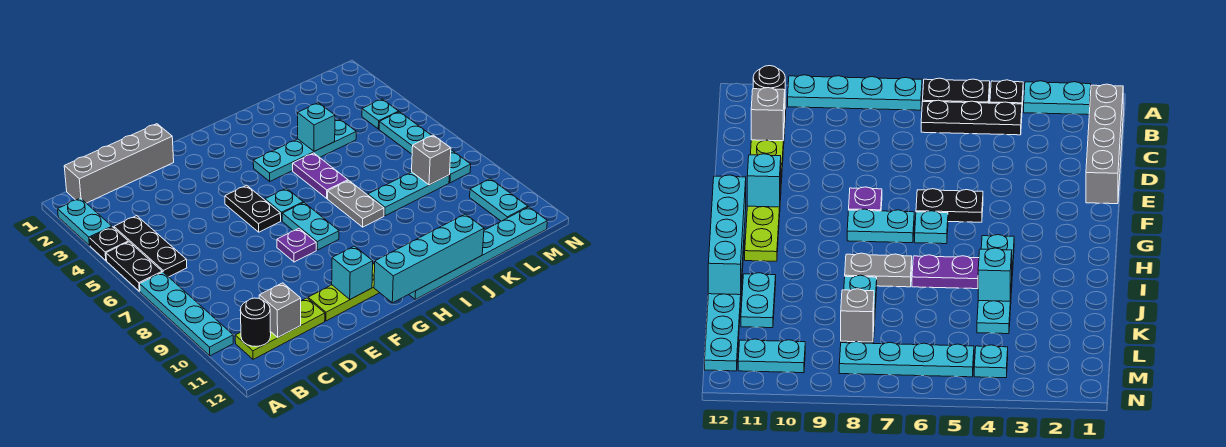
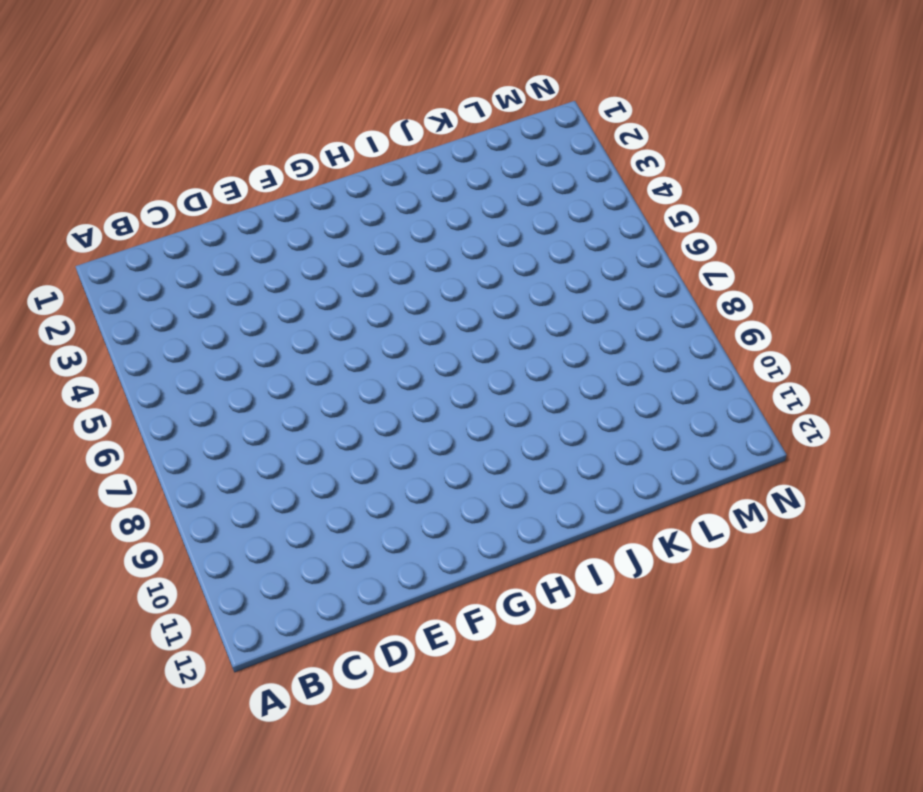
none -> cyan 1x2 plate [58,198,112,246]
none -> black 1x1 plate [90,227,128,261]
none -> black 1x2 plate [106,242,162,291]

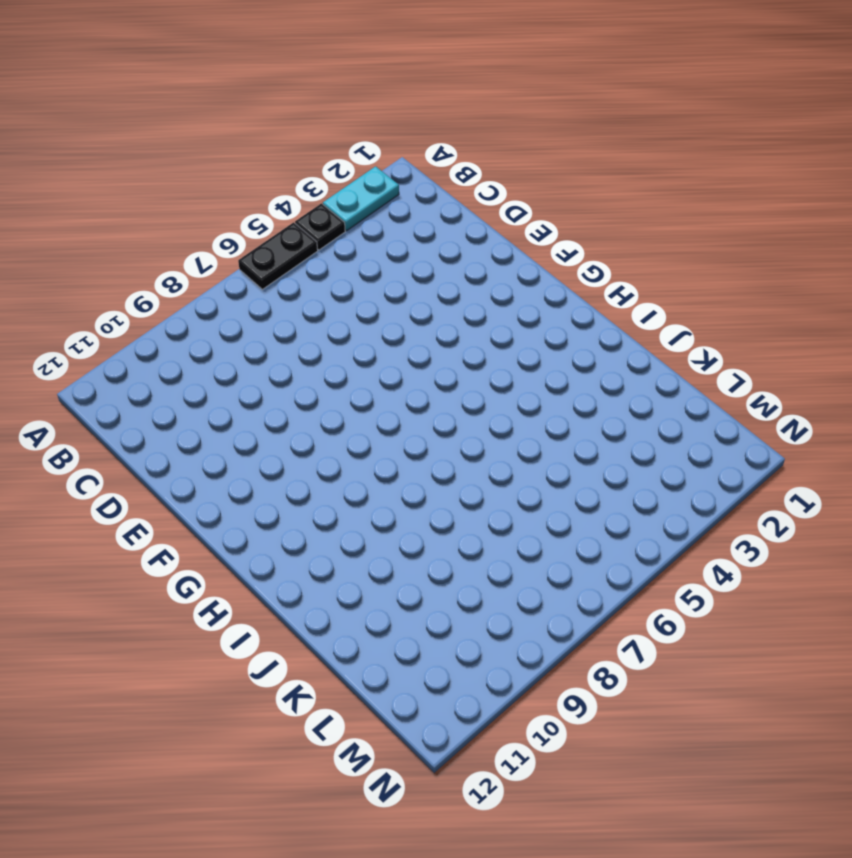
none -> cyan 1x4 plate [140,272,233,356]
none -> grey 1x4 brick [64,124,174,203]
none -> black 1x3 plate [114,216,187,277]

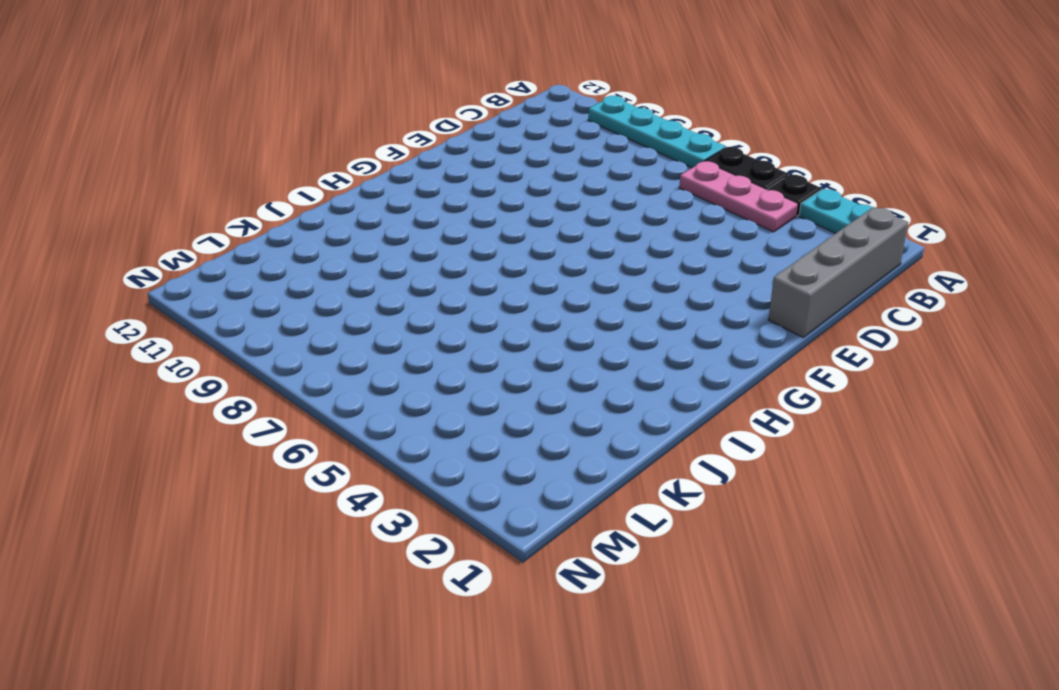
pink 1x3 plate [679,161,798,232] -> black 1x3 plate [114,216,187,277]
none -> lime 1x3 plate [235,298,325,359]
none -> lime 1x4 plate [308,263,379,321]
none -> black 1x2 plate [225,185,281,232]

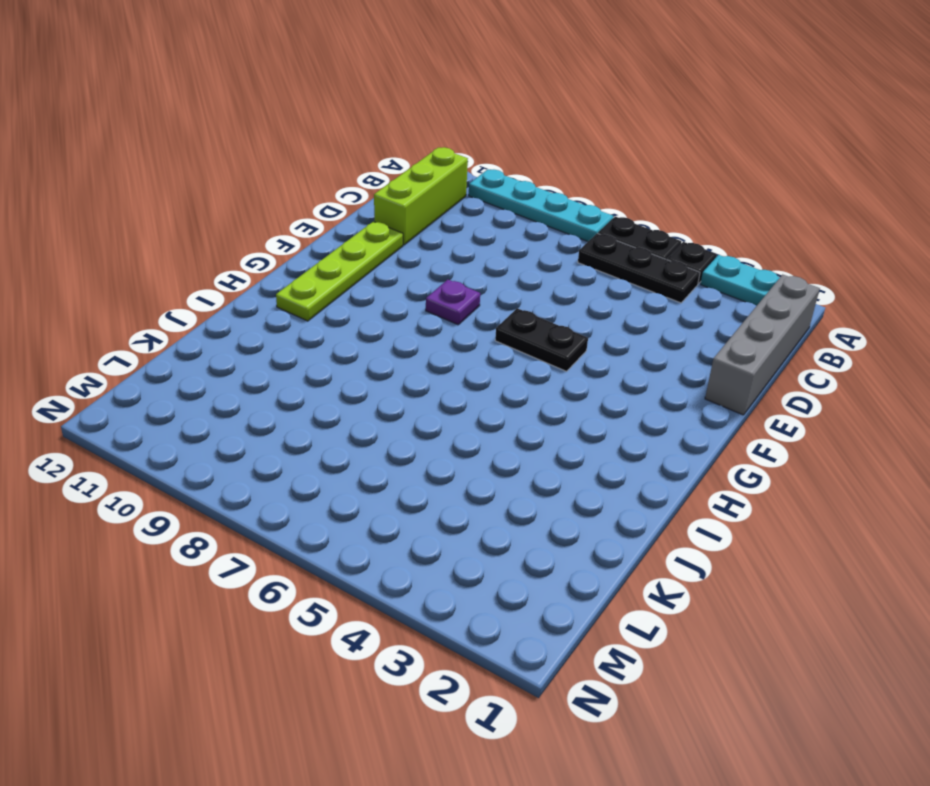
lime 1x3 brick [374,147,468,245] -> lime 1x3 plate [235,298,325,359]
none -> cyan 1x1 plate [265,188,303,221]
none -> cyan 1x2 plate [282,203,339,250]
none -> cyan 1x4 plate [253,119,356,181]

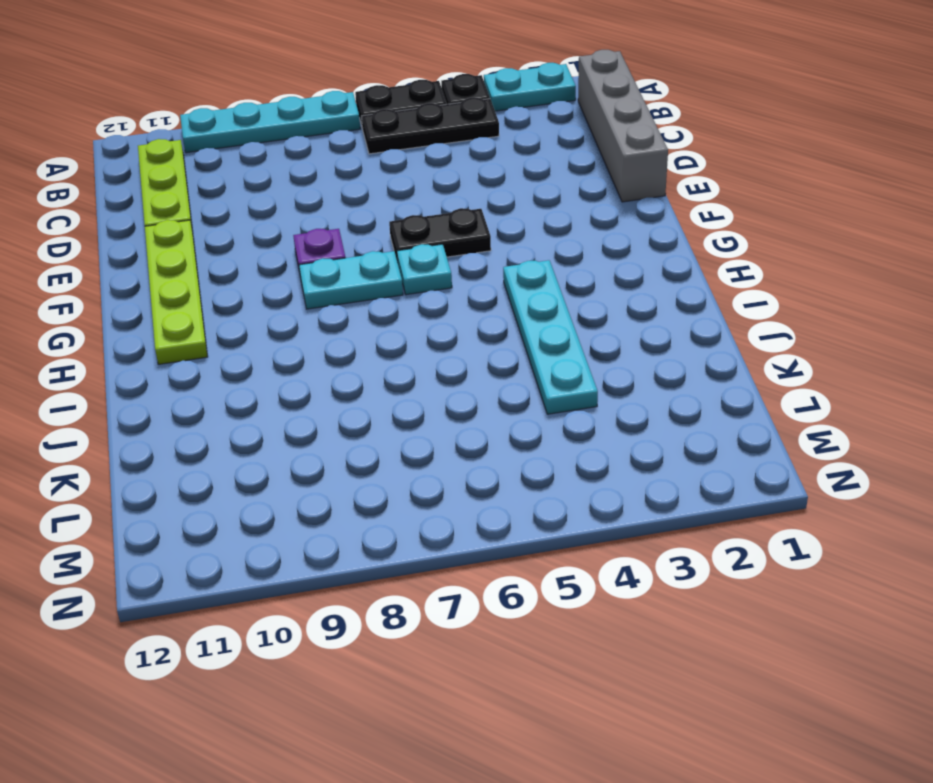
none -> cyan 1x6 plate [409,207,547,299]
none -> purple 1x2 plate [293,153,348,198]
none -> grey 1x2 plate [328,181,384,227]

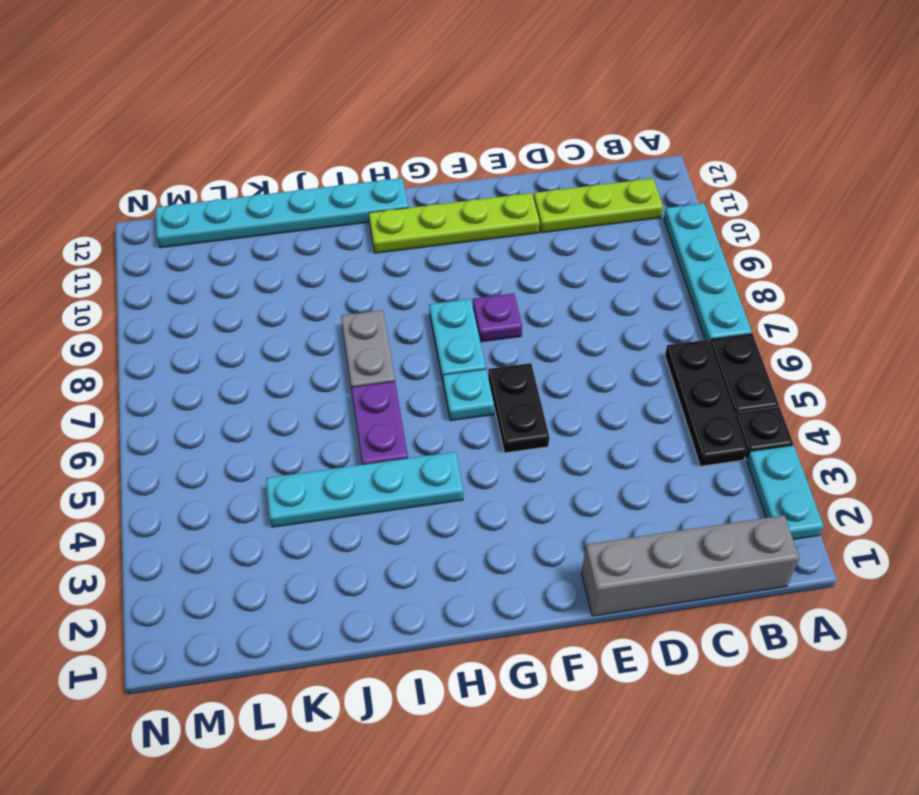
none -> cyan 1x3 plate [368,172,449,216]
none -> cyan 1x2 plate [741,273,776,328]
none -> cyan 1x1 plate [362,99,399,129]

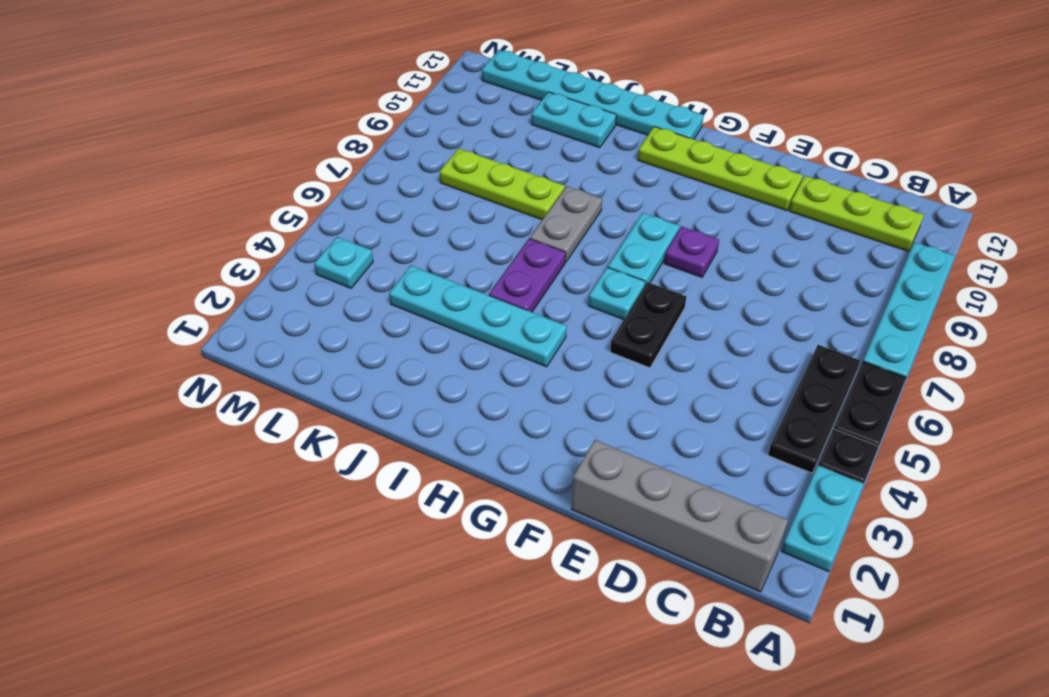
lime 1x3 plate [439,148,565,220] -> cyan 1x3 plate [368,172,449,216]
none -> cyan 1x4 plate [379,112,471,183]
none -> cyan 1x2 plate [470,179,528,221]
none -> black 1x1 round brick [240,298,271,346]

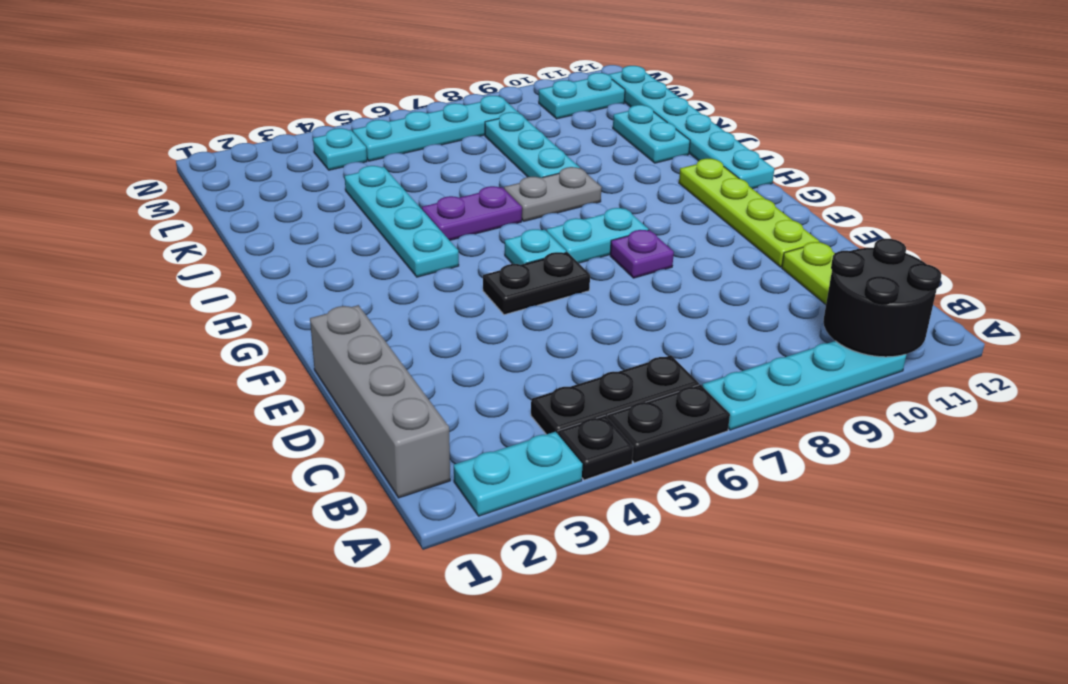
black 2x2 round brick [823,239,941,357] -> black 1x1 round brick [240,298,271,346]
none -> grey 1x1 brick [259,283,301,337]
none -> cyan 1x1 brick [332,246,373,299]
none -> cyan 1x4 brick [374,214,484,303]

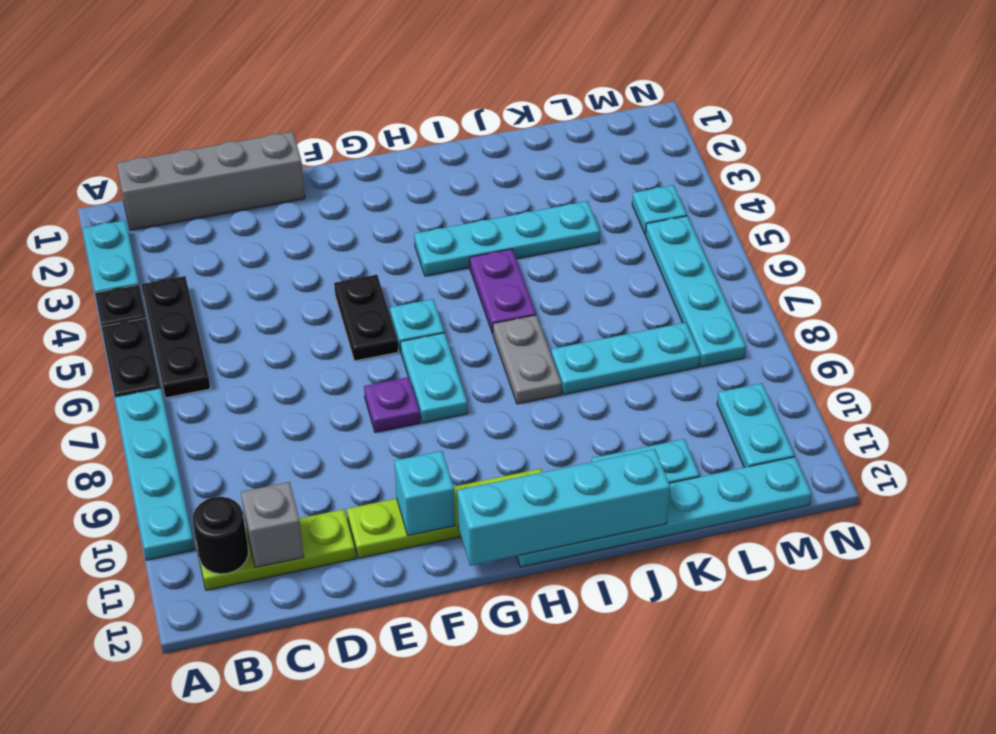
none -> cyan 1x1 brick [298,103,335,151]
none -> grey 1x1 brick [412,135,451,185]

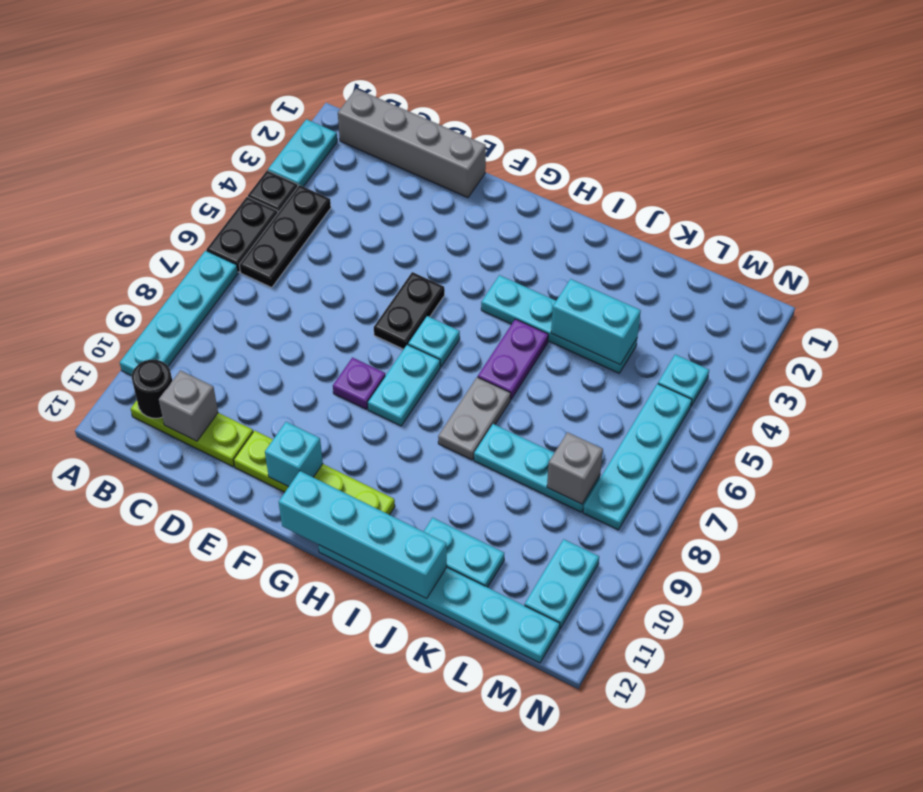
cyan 1x2 brick [551,279,641,365] -> cyan 1x1 brick [298,103,335,151]

